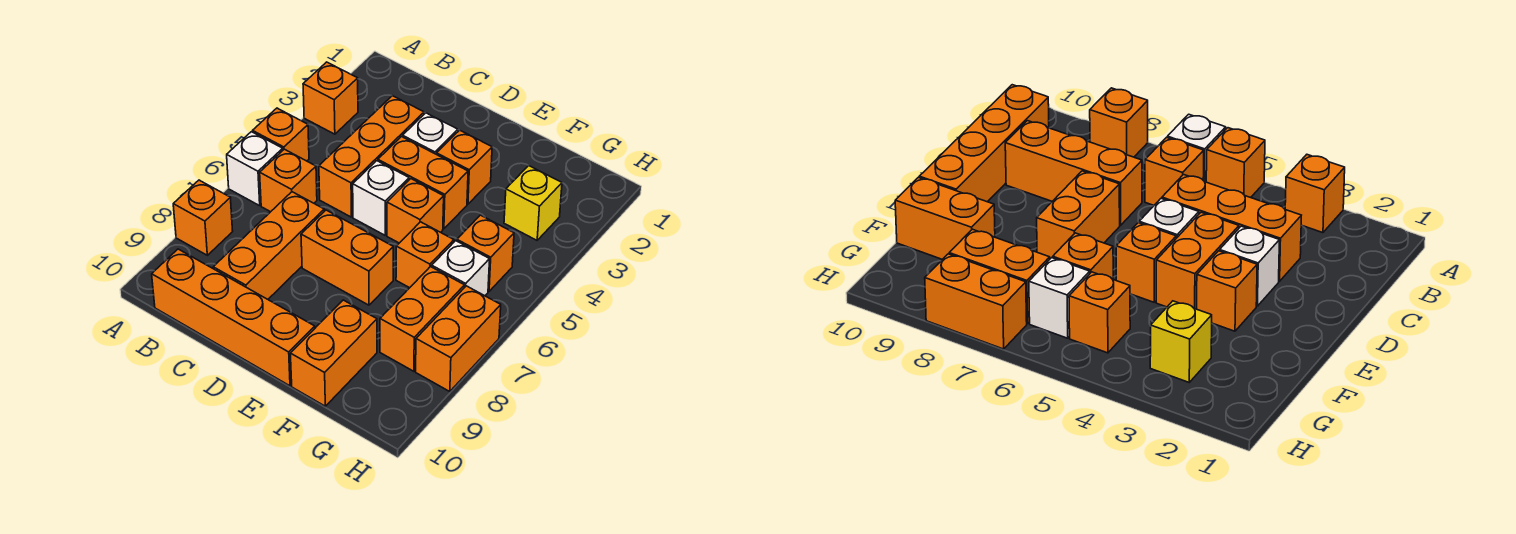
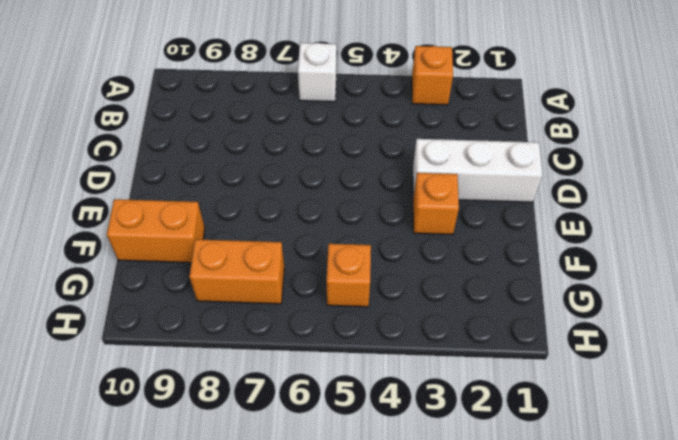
white 1x3 brick [413,139,543,202] -> white 1x1 brick [403,113,458,154]
none -> orange 1x1 brick [253,108,309,161]
none -> orange 1x1 brick [173,180,233,255]
none -> orange 1x1 brick [260,149,317,212]

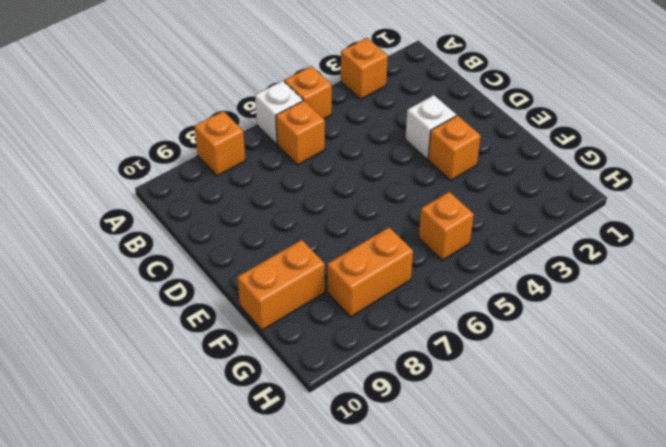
none -> orange 1x4 brick [152,249,315,386]
none -> orange 1x3 brick [319,96,424,217]
none -> orange 1x3 brick [213,192,324,299]

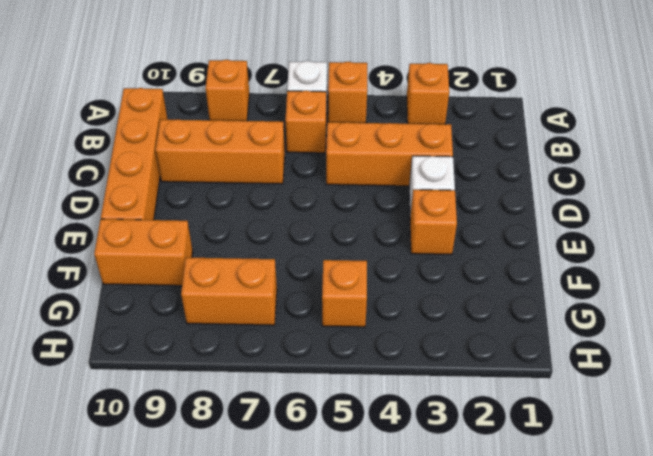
none -> orange 1x2 brick [378,137,468,229]
none -> white 1x1 brick [353,161,409,235]
none -> orange 1x2 brick [301,210,393,305]

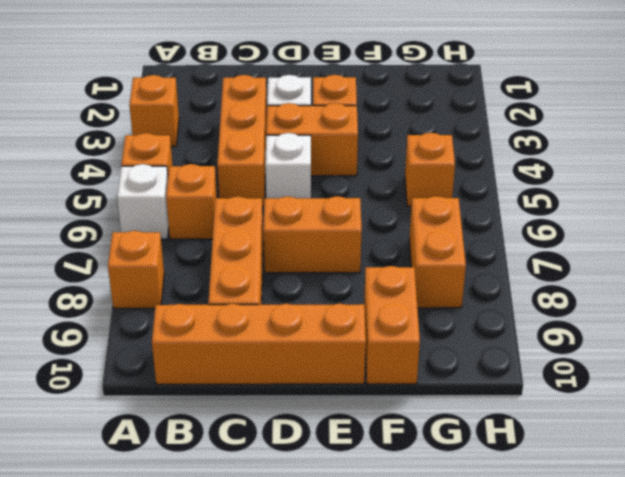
none -> orange 1x1 brick [387,179,444,243]
none -> orange 1x1 brick [396,222,454,288]
none -> yellow 1x1 brick [504,166,562,240]

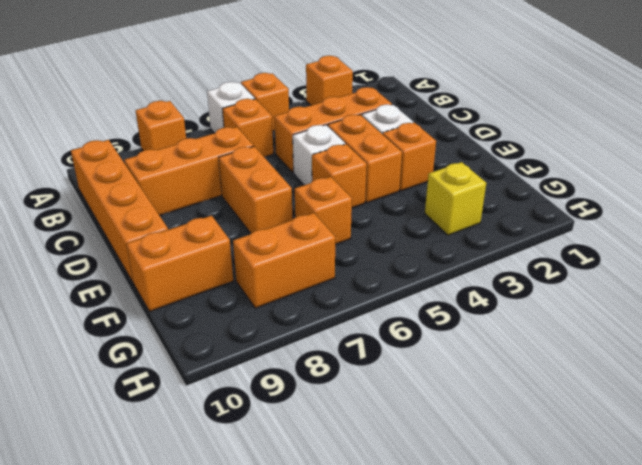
none -> orange 1x1 brick [457,215,514,291]
none -> white 1x1 brick [432,241,490,296]
none -> orange 1x2 brick [416,286,501,392]

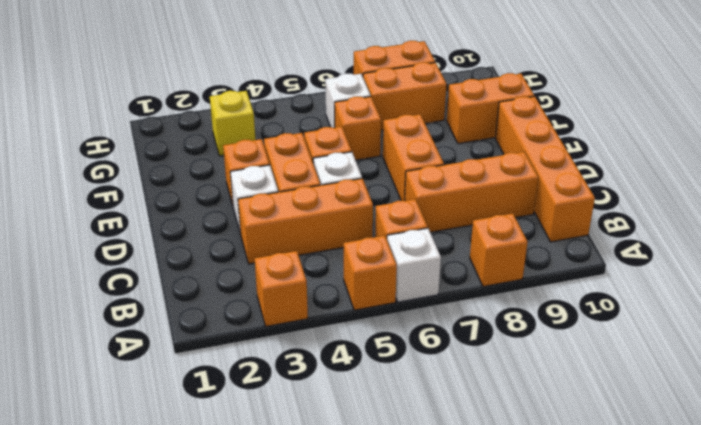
none -> orange 1x1 brick [457,215,514,291]

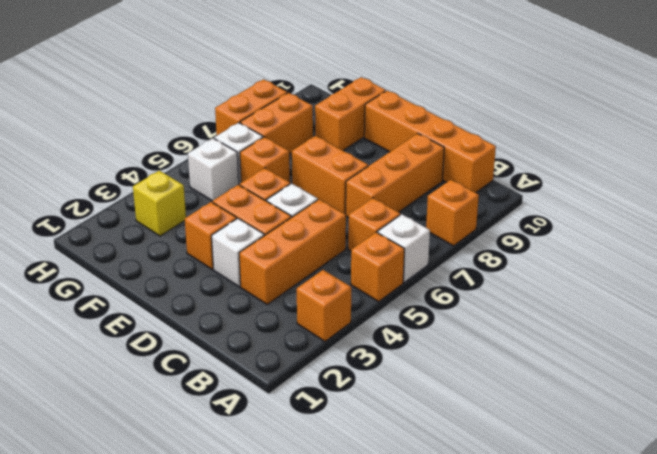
white 1x1 brick [188,138,239,201] -> orange 1x1 brick [457,215,514,291]

